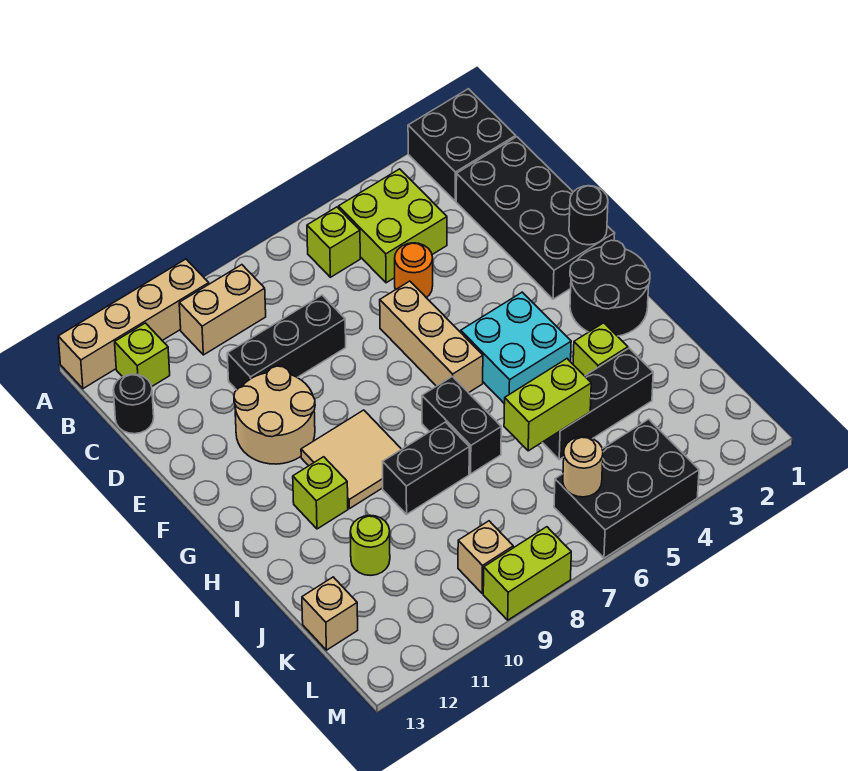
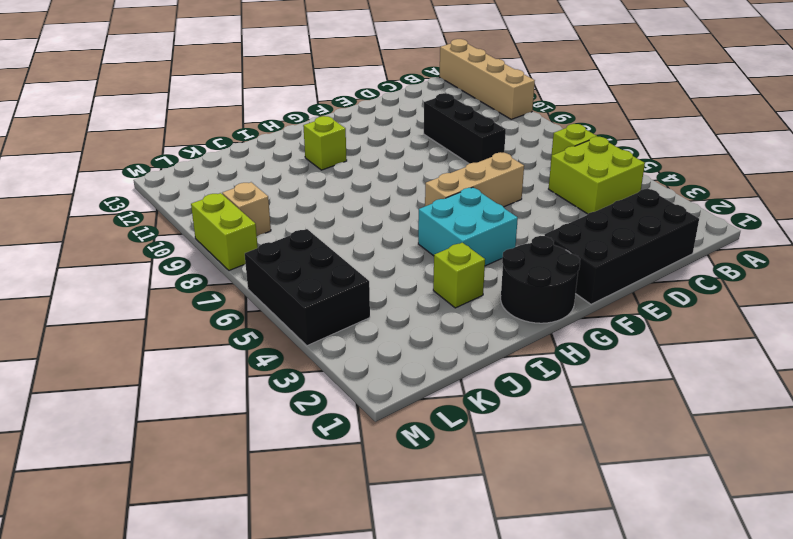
none -> black 2x2 brick [408,89,516,201]
none -> tan 1x2 brick [179,265,266,355]
none -> lime 1x1 brick [115,323,170,387]

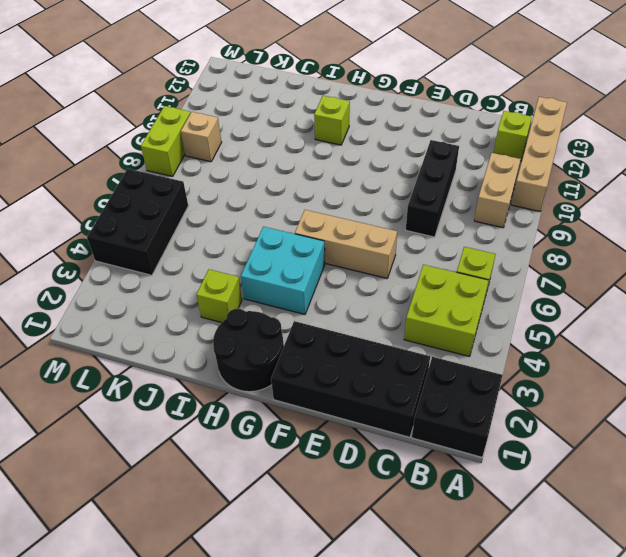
none -> black 1x1 round brick [113,374,154,434]
none -> orange 1x1 round brick [395,243,433,298]
none -> tan 2x2 round brick [234,366,315,464]

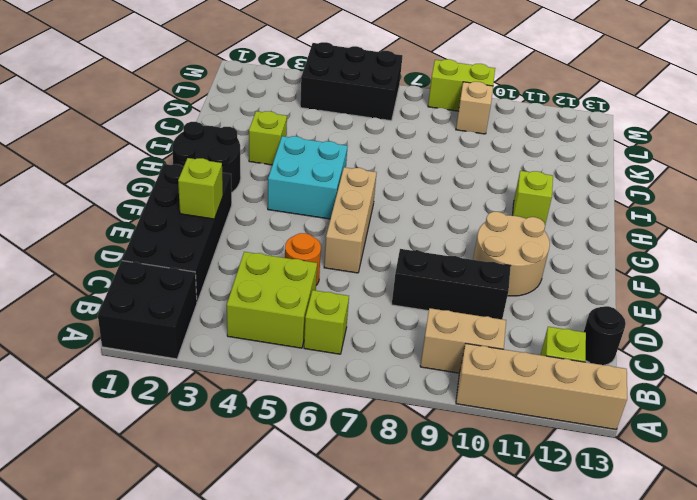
lime 1x1 brick [178,158,223,219] -> none
none -> tan 2x2 tile [301,410,402,509]
none -> black 1x2 brick [422,376,501,474]
none -> black 1x2 brick [383,422,469,514]

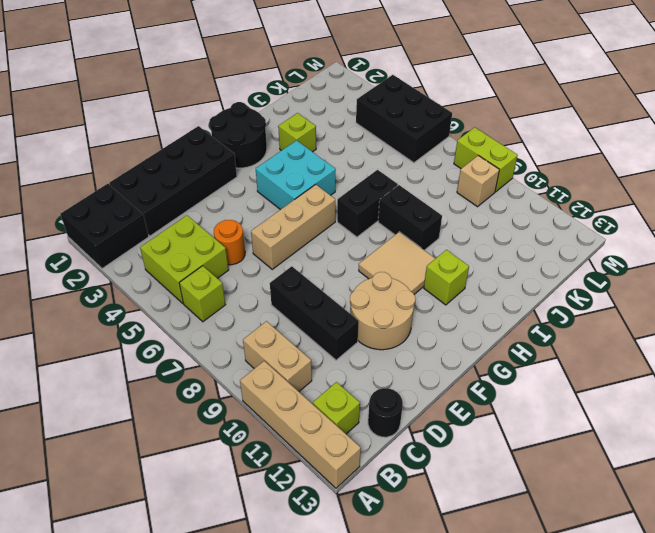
none -> black 1x3 brick [542,348,653,459]
none -> lime 1x1 round brick [350,515,390,575]
none -> tan 1x1 brick [302,577,358,650]

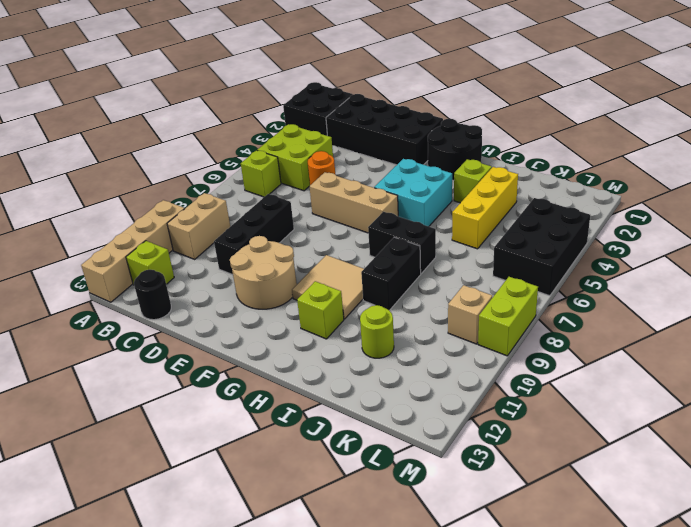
yellow 1x3 brick [452,167,518,249] -> black 1x3 brick [542,348,653,459]
none -> tan 1x1 brick [302,577,358,650]
none -> black 1x1 round brick [569,186,608,245]
none -> lime 1x2 brick [504,359,591,451]

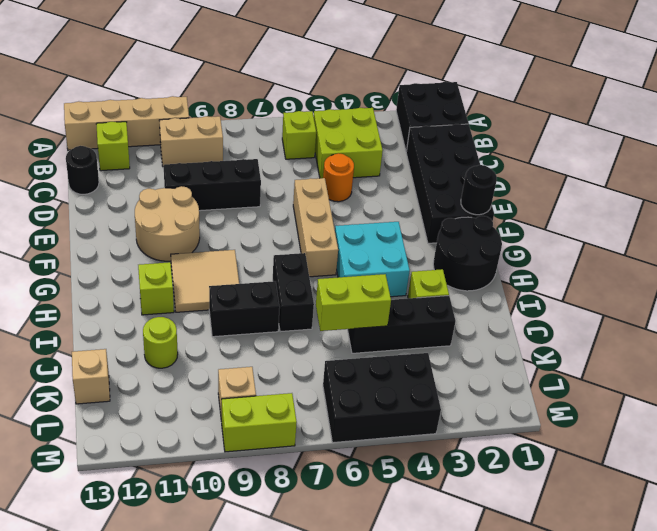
none -> tan 1x1 round brick [563,437,603,497]

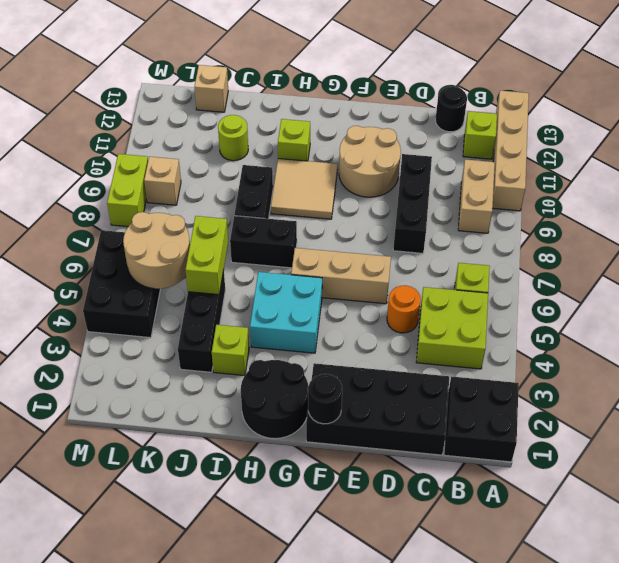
tan 2x2 round brick [123,212,190,289] -> tan 1x1 round brick [563,437,603,497]

